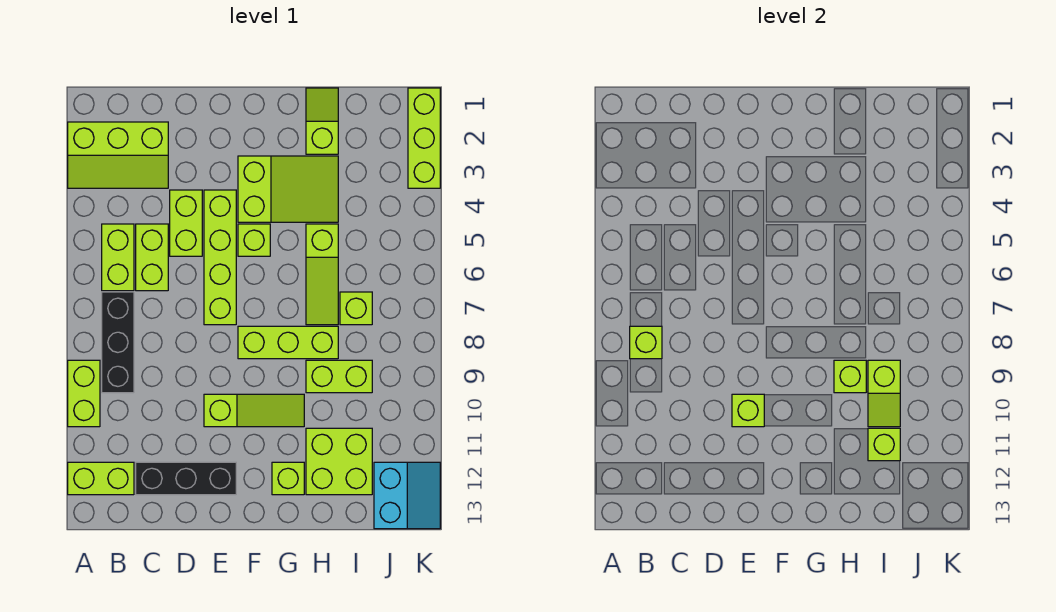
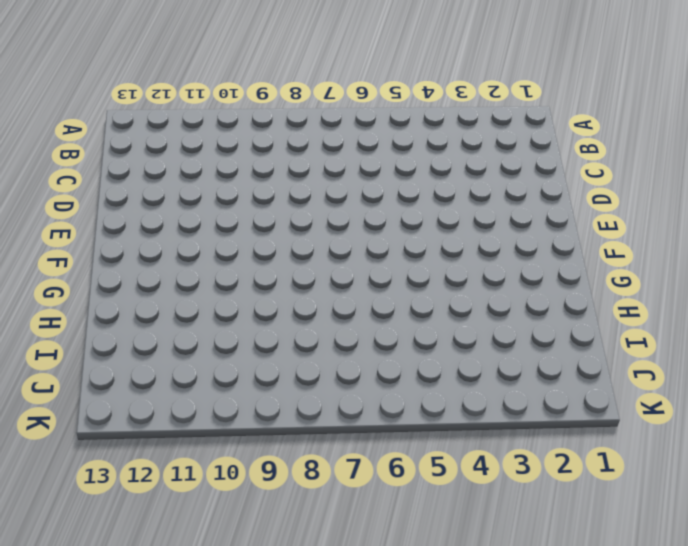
none -> lime 2x3 slope [68,122,168,188]
none -> lime 1x2 brick [68,360,100,427]
none -> lime 1x2 brick [68,462,134,495]

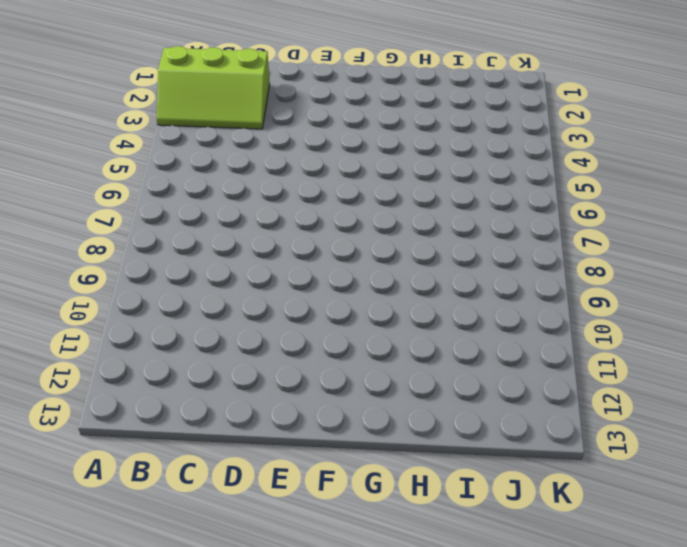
none -> lime 1x2 brick [68,360,100,427]
none -> lime 1x2 brick [68,462,134,495]
none -> lime 1x2 brick [102,224,134,291]

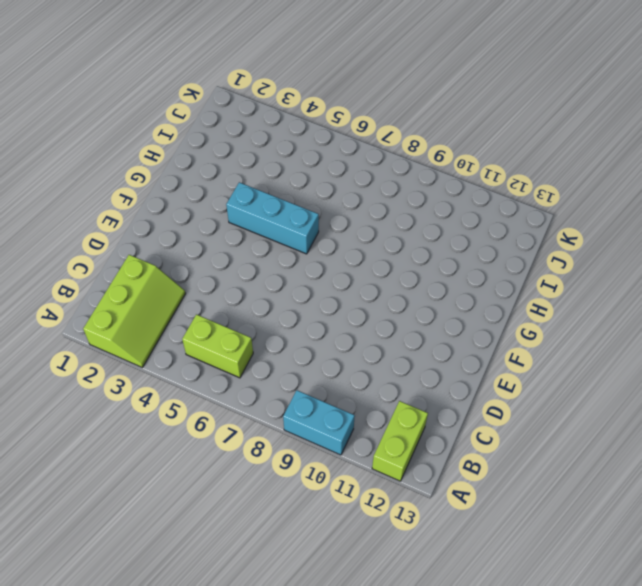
cyan 1x2 brick [283,390,355,455] -> lime 1x2 brick [68,360,100,427]
cyan 1x3 brick [226,182,319,254] -> lime 2x3 slope [238,156,338,222]
none -> black 1x3 brick [102,292,134,393]
none -> lime 1x2 brick [136,224,168,291]
none -> black 1x3 brick [136,462,236,495]

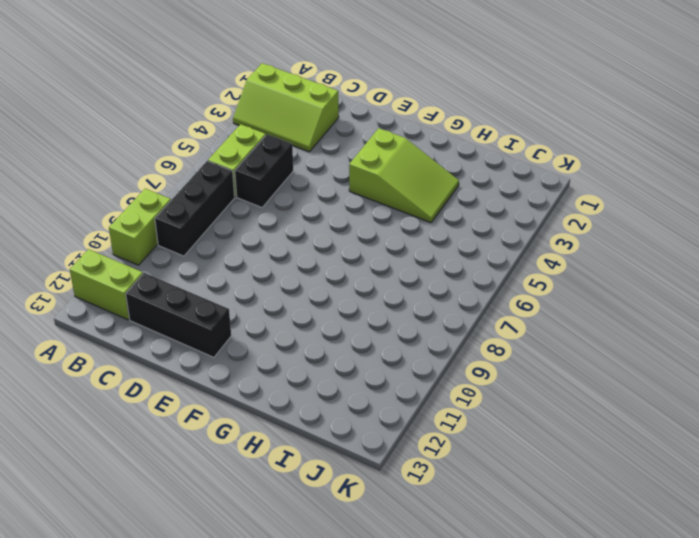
black 1x2 brick [235,134,293,207] -> lime 1x2 brick [136,224,168,291]
none -> lime 1x2 brick [170,190,202,256]
none -> lime 1x4 brick [204,190,236,325]
none -> lime 1x3 slope [204,394,304,427]

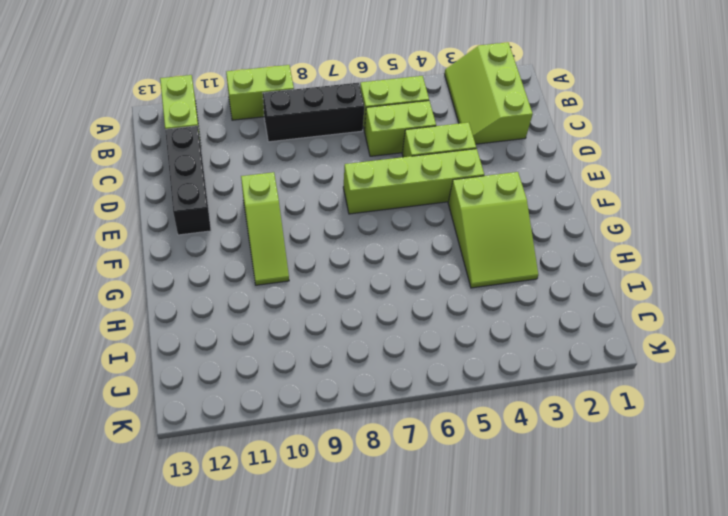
none -> lime 1x1 brick [238,224,270,256]
none -> lime 1x3 brick [238,326,338,359]
none -> lime 1x1 brick [272,462,304,495]

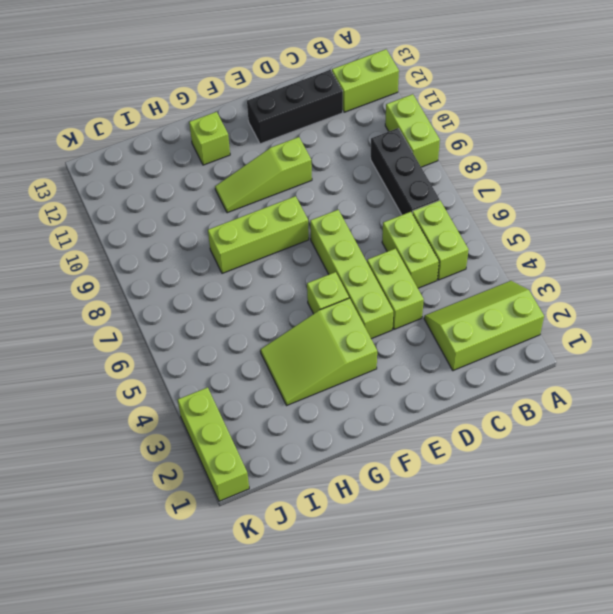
none -> lime 1x2 slope [306,88,338,154]
none -> lime 1x3 slope [306,224,338,325]
none -> lime 1x2 brick [306,360,372,393]

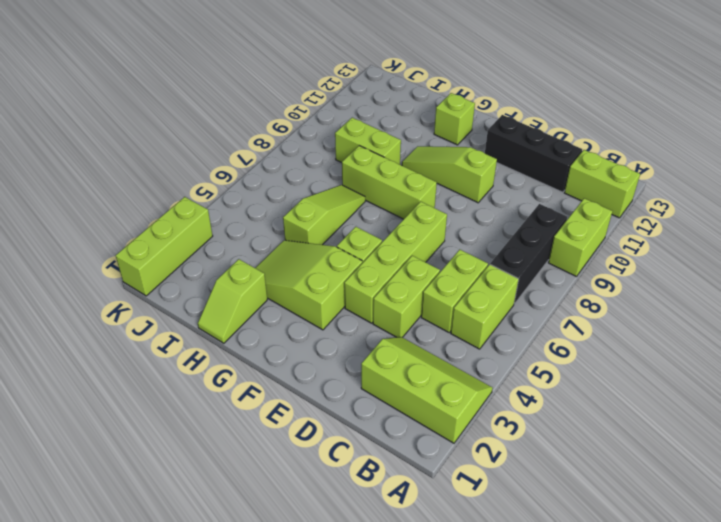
none -> lime 2x2 brick [306,428,372,495]
none -> lime 1x1 brick [340,292,372,325]
none -> cyan 2x2 slope [374,462,440,529]

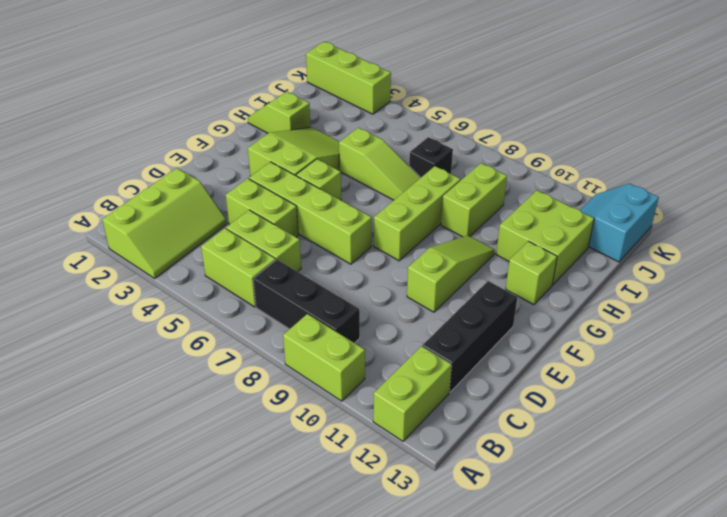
black 1x1 brick [409,137,453,178] -> lime 1x1 brick [340,292,372,325]
cyan 2x2 slope [580,184,659,262] -> cyan 2x2 slope turned to [374,462,440,529]
none -> lime 1x1 brick [630,326,662,359]
none -> lime 1x1 brick [732,394,764,427]
none -> lime 1x1 brick [834,360,866,393]

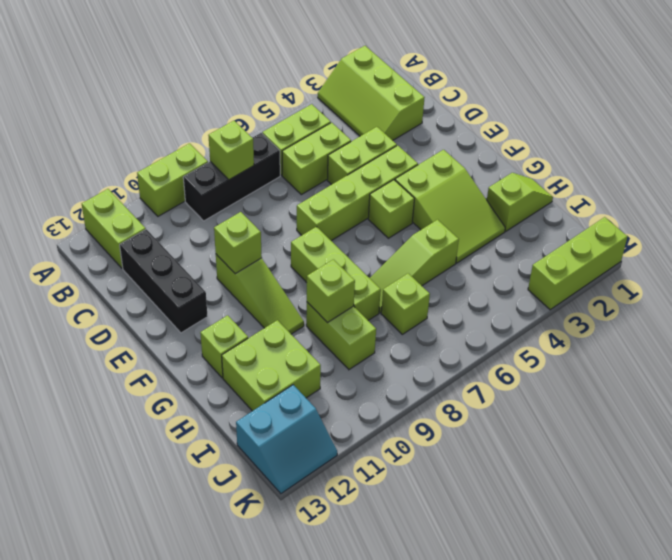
none -> lime 1x2 slope [868,360,900,427]
none -> lime 1x1 brick [868,428,900,461]

